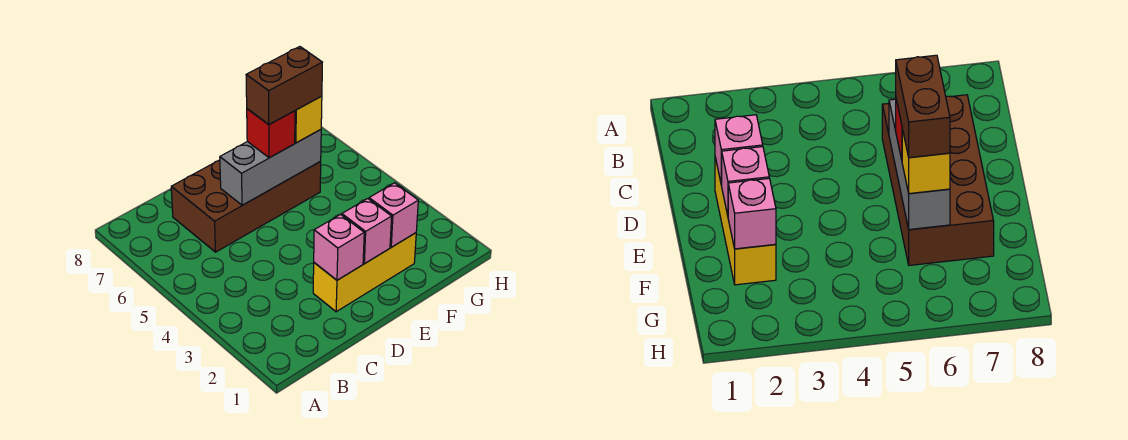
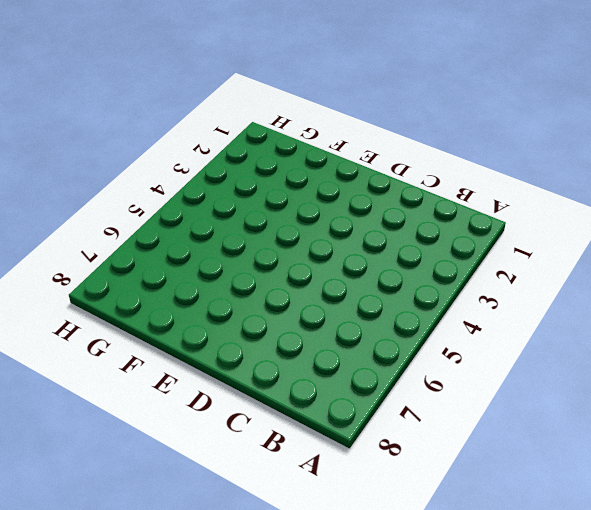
none -> brown 2x4 brick [171,160,321,252]
none -> yellow 1x3 brick [313,233,416,312]

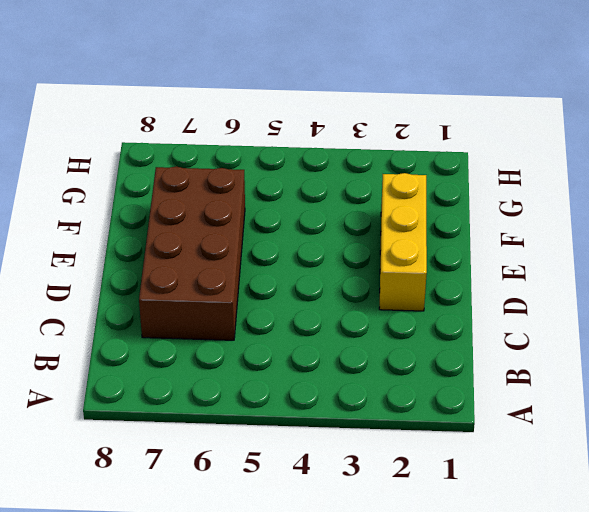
none -> pink 1x1 brick [314,214,364,280]
none -> grey 1x3 brick [220,130,321,205]

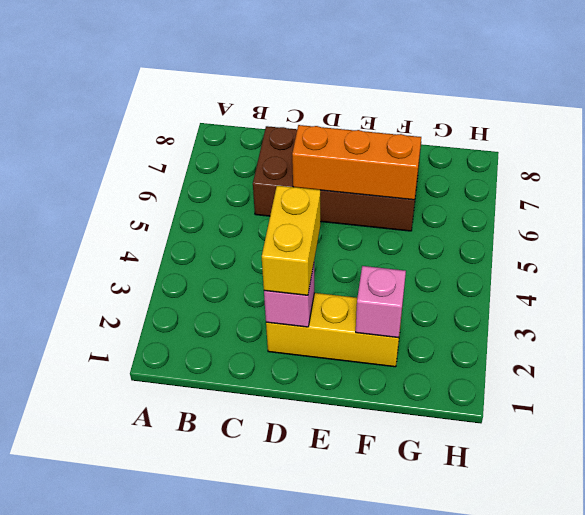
yellow 1x2 brick [262,186,320,295] -> none
orange 1x3 brick [292,125,421,200] -> grey 1x3 brick [220,130,321,205]
none -> pink 1x1 brick [342,199,392,264]
none -> red 1x1 brick [247,109,295,158]

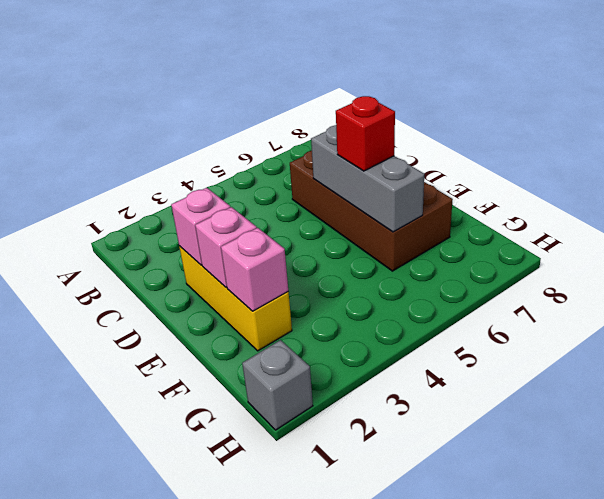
grey 1x1 brick [242,340,313,430] -> none
none -> yellow 1x1 brick [295,96,322,143]
none -> brown 1x2 brick [246,47,322,124]

